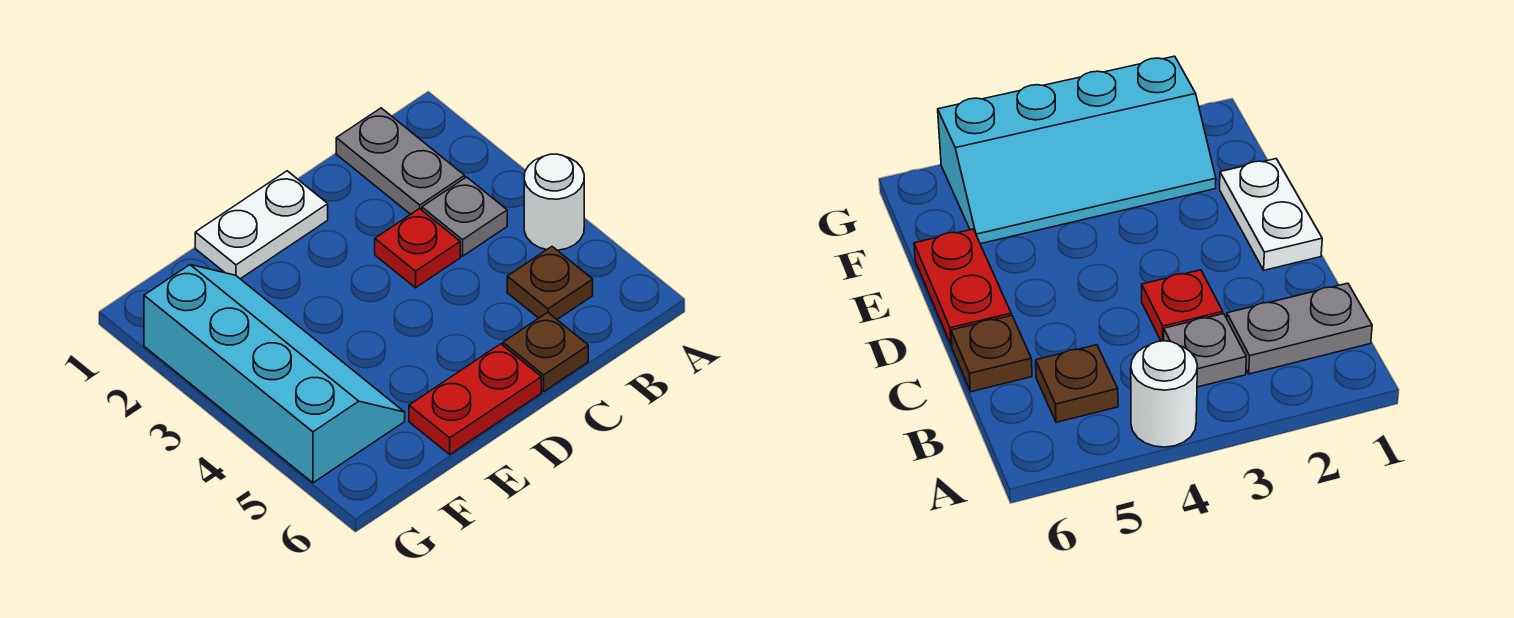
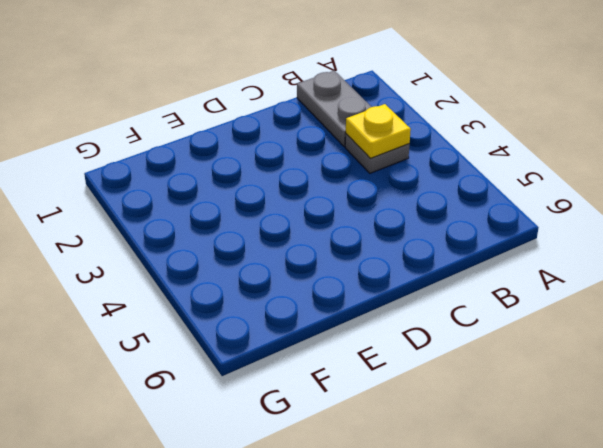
yellow 1x1 plate [346,104,411,158] -> none
none -> white 1x1 round brick [524,154,584,250]
none -> brown 1x1 plate [507,247,593,319]

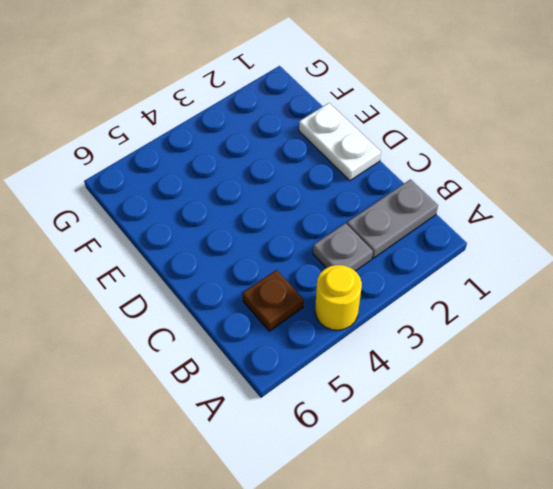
yellow 1x1 round brick [315,265,362,330] -> white 1x1 round brick [524,154,584,250]
none -> red 1x1 plate [375,208,460,288]
none -> brown 1x1 plate [503,312,588,391]

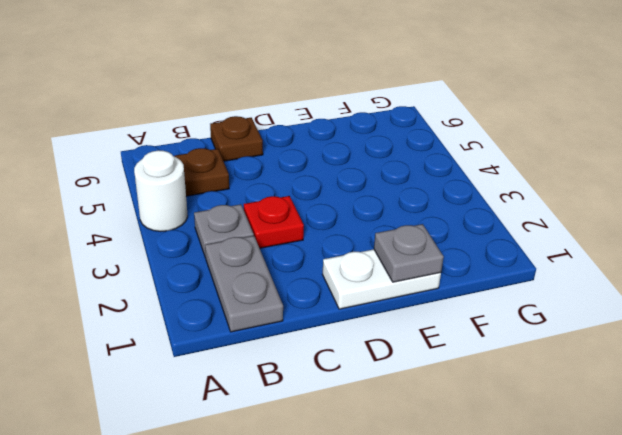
grey 1x1 plate [374,224,444,282] -> none
none -> red 1x2 plate [409,344,541,454]
none -> cyan 2x4 slope [144,265,405,483]

